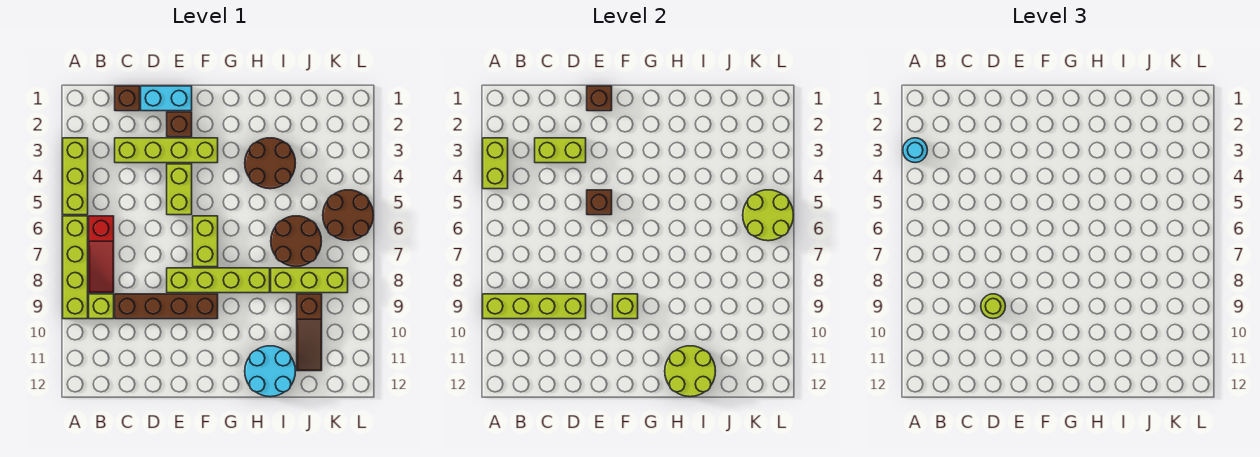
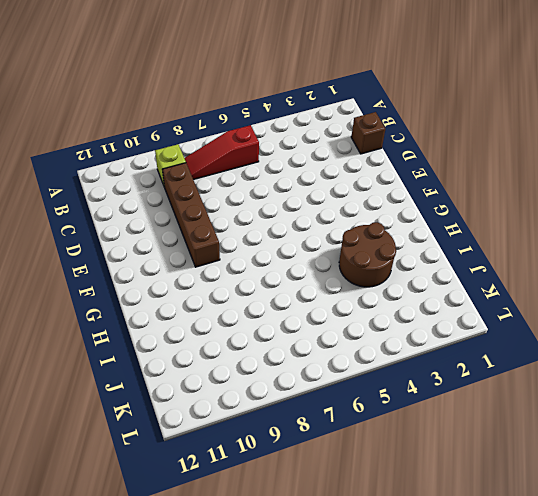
none -> lime 1x3 brick [63,138,88,215]
none -> lime 1x4 brick [63,216,88,319]
none -> lime 1x4 brick [115,138,218,163]

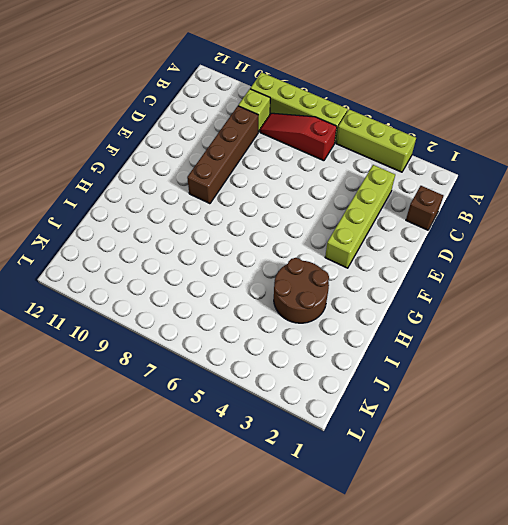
none -> cyan 1x2 brick [141,86,192,111]
none -> brown 1x1 brick [167,112,192,137]
none -> lime 1x2 brick [167,164,192,215]

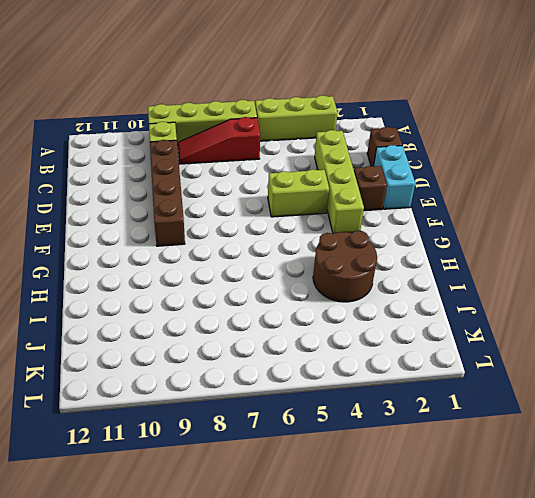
none -> lime 1x4 brick [167,268,270,293]
none -> lime 1x2 brick [193,216,218,267]
none -> cyan 2x2 round brick [245,346,295,397]

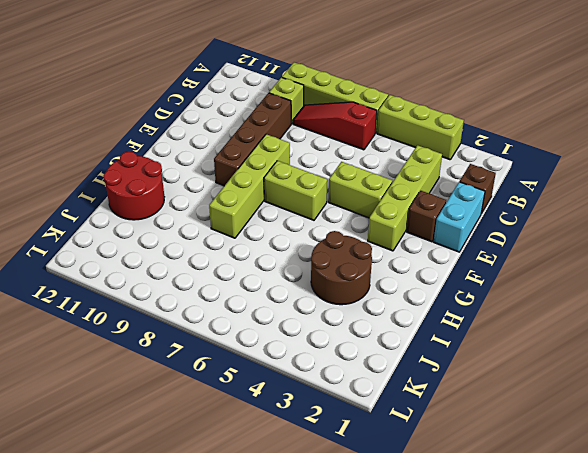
red 2x2 round brick [104,152,164,220] -> cyan 2x2 round brick [245,346,295,397]
none -> brown 2x2 round brick [271,216,321,267]
none -> lime 1x3 brick [271,268,348,293]
none -> brown 1x3 slope [297,294,322,371]

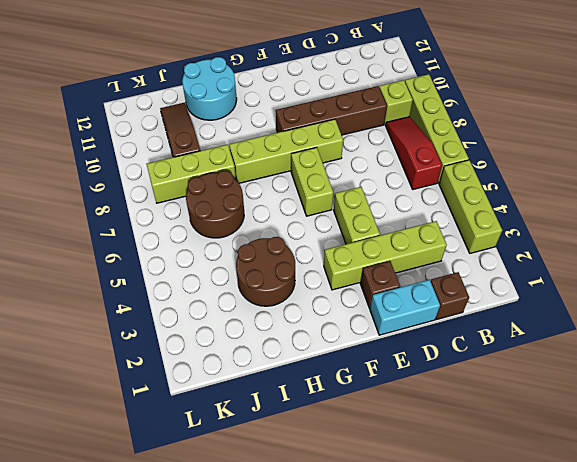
none -> brown 2x2 round brick [323,190,373,241]
none -> lime 1x2 brick [483,138,508,189]
none -> lime 1x4 brick [483,294,586,319]

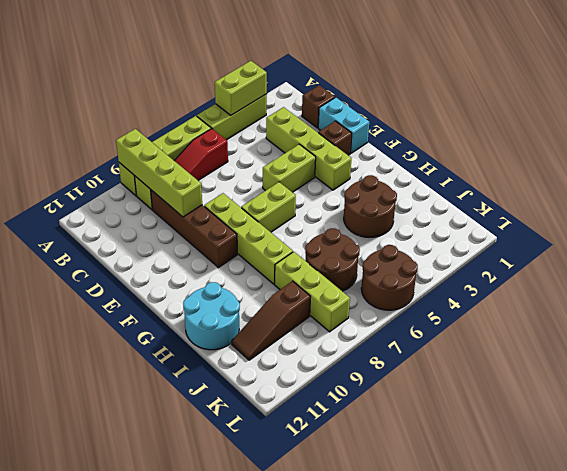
none -> lime 1x2 brick [535,138,586,163]
none -> brown 1x1 brick [587,86,612,111]
none -> brown 1x1 brick [587,190,612,215]

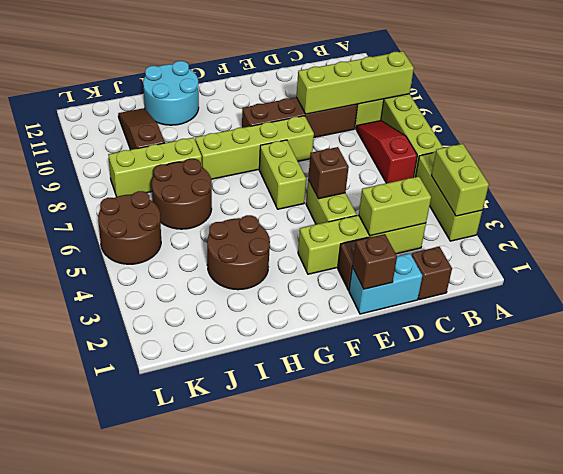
none -> lime 1x1 brick [613,294,638,319]
none -> lime 2x2 round brick [665,346,715,397]
none -> lime 2x2 round brick [743,190,793,241]

